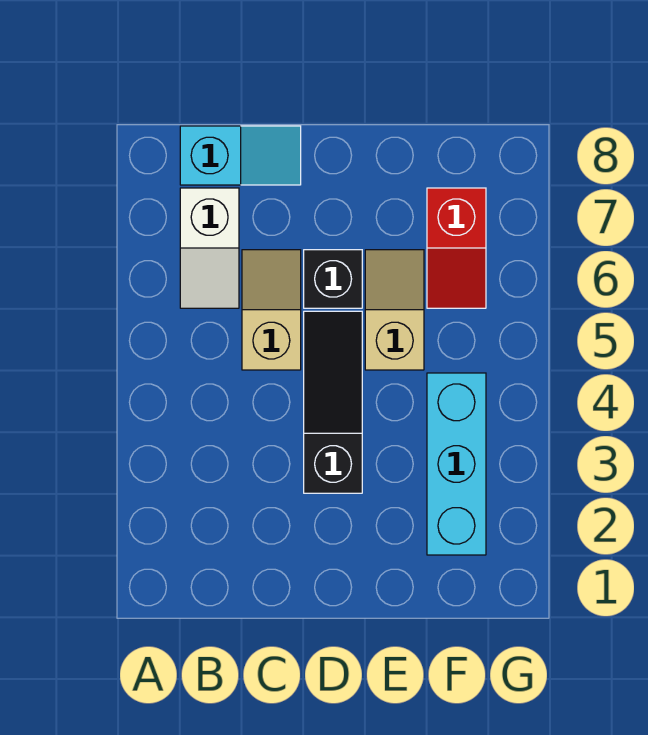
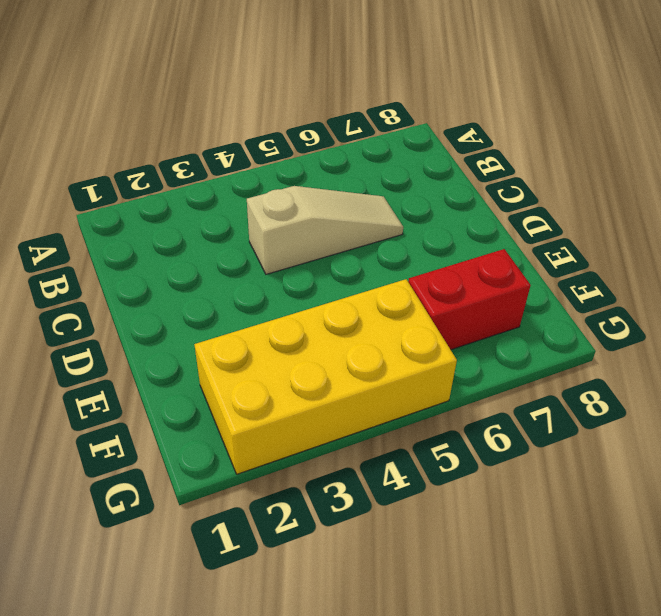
tan 1x3 slope [247,186,403,274] -> tan 1x2 slope [242,250,301,370]
yellow 2x4 brick [194,279,457,474] -> cyan 1x3 brick [427,373,486,555]
red 1x2 brick [408,249,531,350] -> red 1x2 slope [427,188,486,308]
none -> white 1x2 slope [180,188,239,308]
none -> cyan 1x2 slope [180,126,301,185]

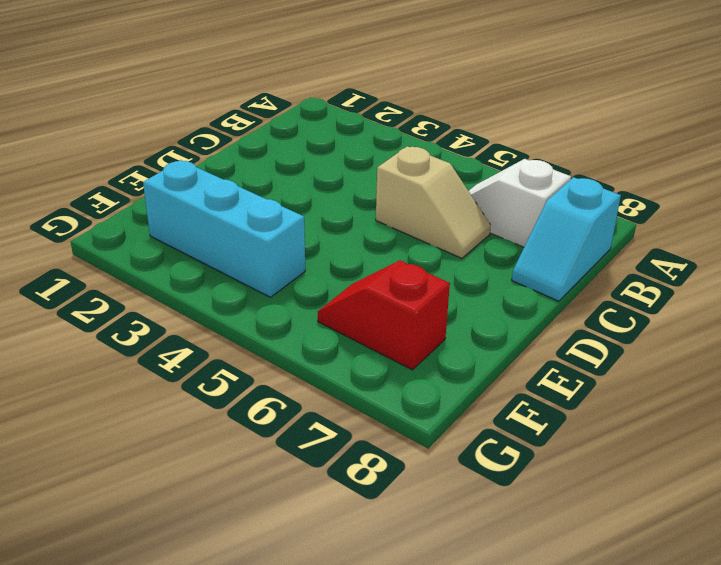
none -> black 1x3 slope [304,311,362,493]
none -> black 1x1 brick [304,250,362,308]

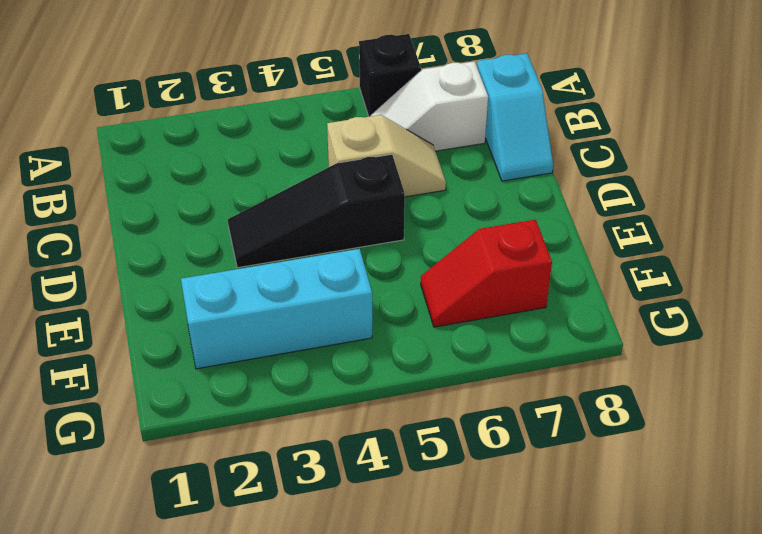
black 1x1 brick [359,34,421,117] -> black 1x1 brick moved to [304,250,362,308]
black 1x3 slope [228,154,405,268] -> black 1x3 slope turned to [304,311,362,493]
none -> tan 1x2 slope [365,250,424,370]

